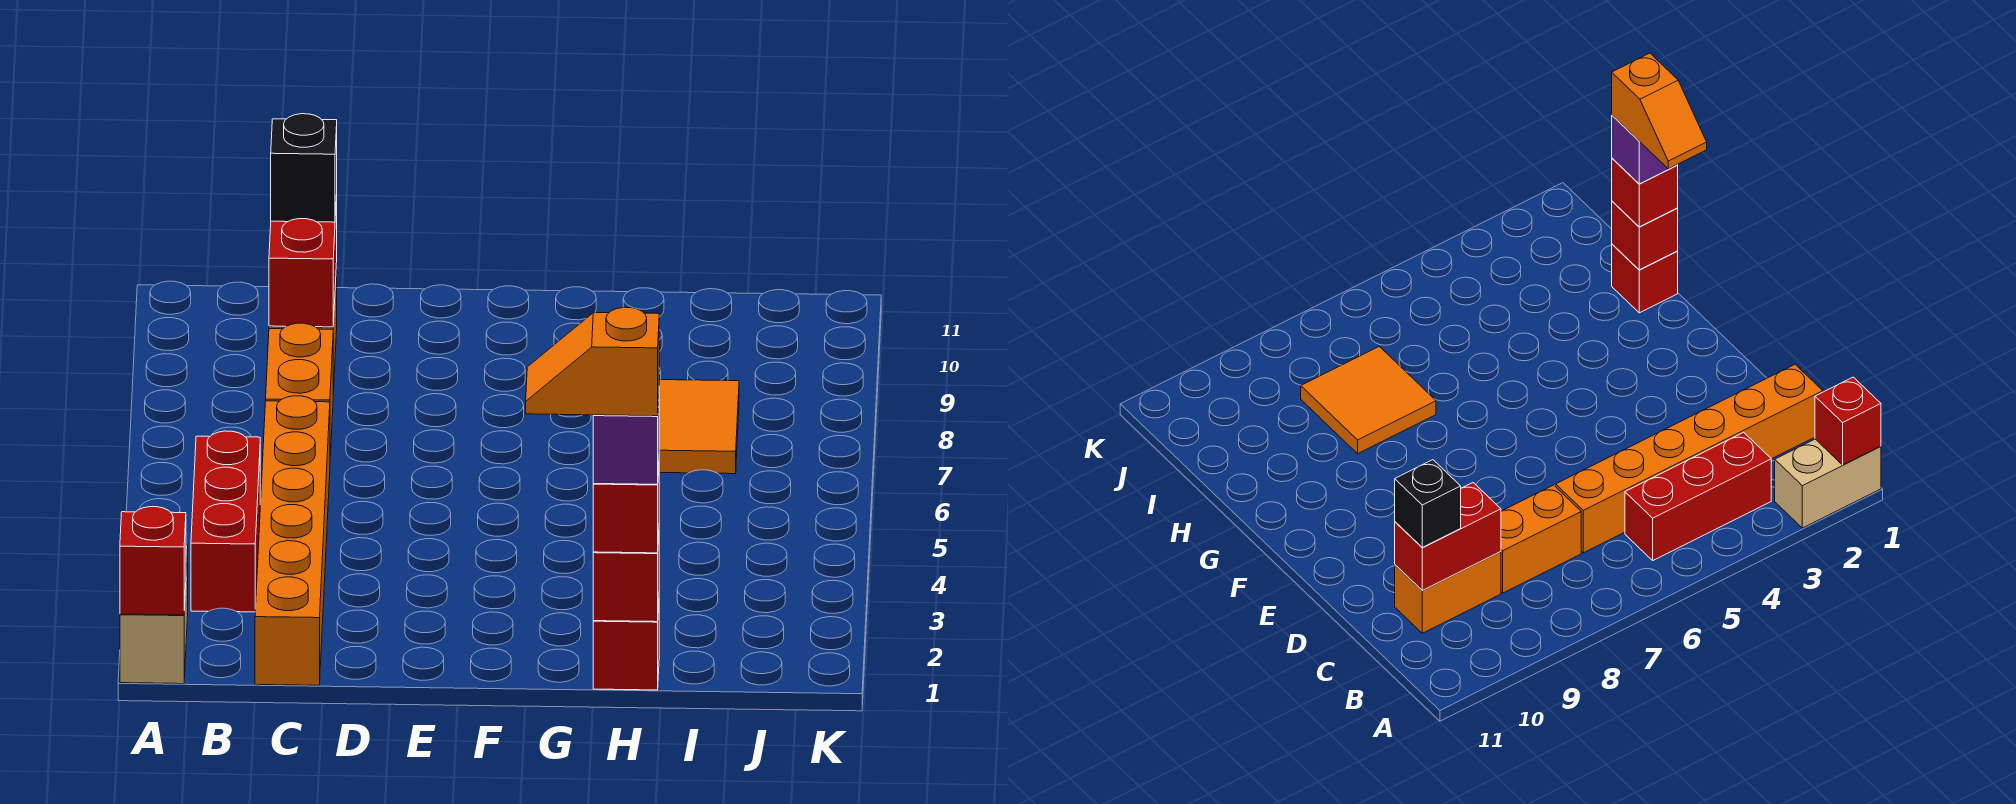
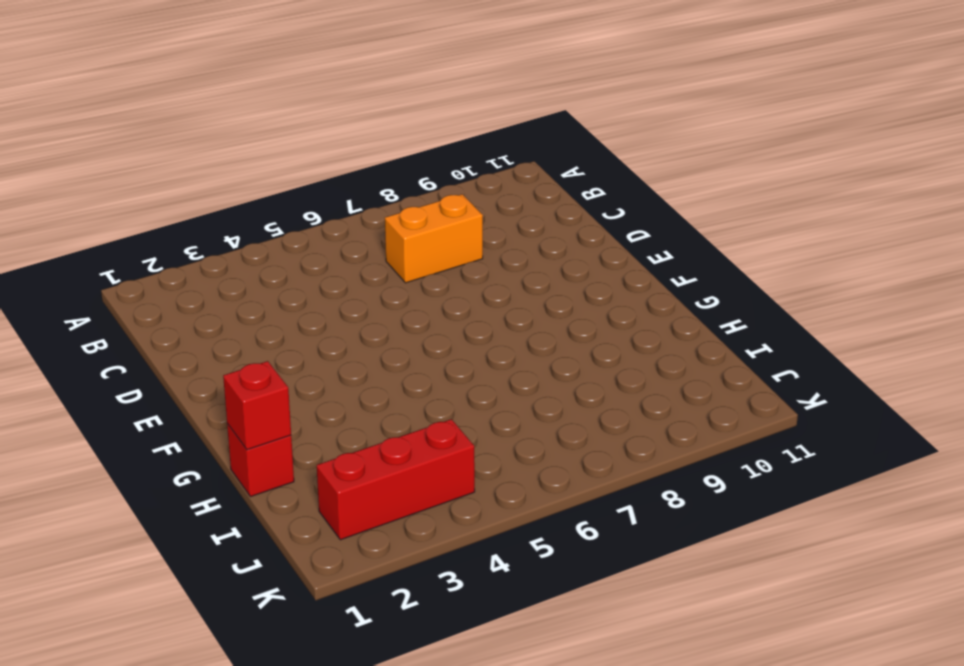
red 1x3 brick [317,419,475,540] -> red 1x3 brick moved to [191,431,260,612]
none -> tan 1x2 brick [120,545,188,684]
none -> orange 1x6 brick [255,396,330,685]
none -> orange 1x2 brick [1395,552,1501,633]

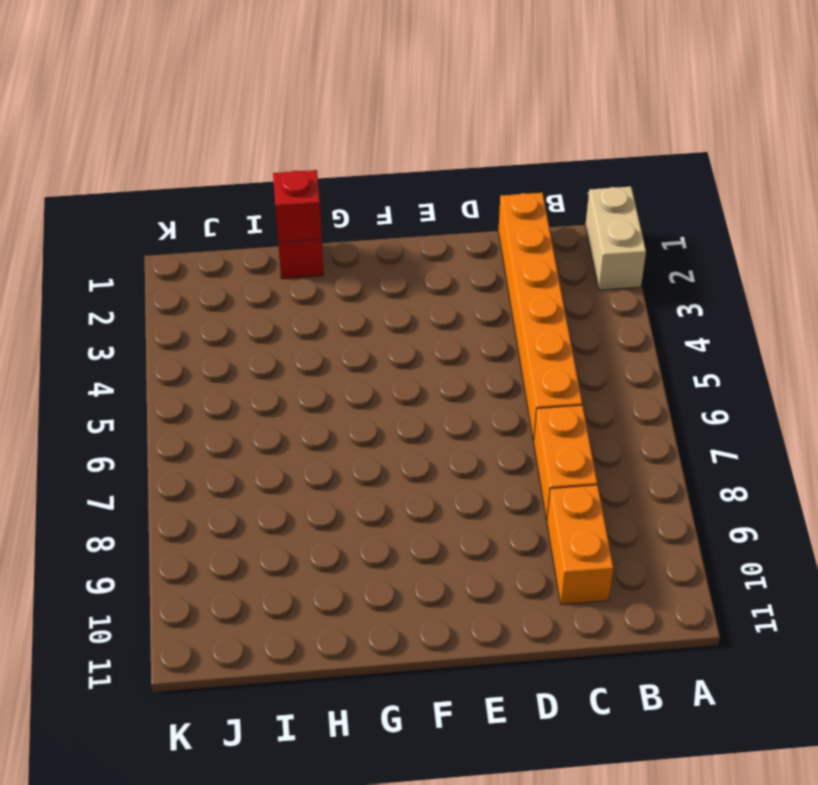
none -> red 1x3 brick [191,431,260,612]
none -> orange 2x2 tile [659,380,739,474]
none -> red 1x1 brick [120,507,186,615]

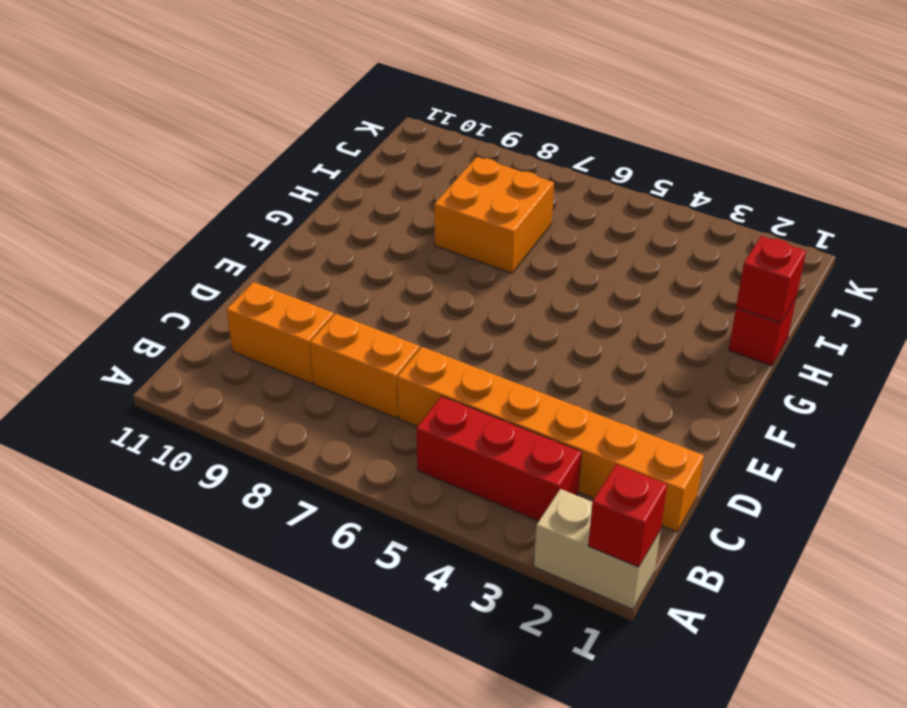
orange 2x2 brick [434,157,554,273] -> orange 2x2 tile [659,380,739,474]
none -> red 1x2 brick [269,195,337,327]
none -> black 1x1 brick [271,114,337,222]
none -> red 1x1 brick [593,469,659,553]

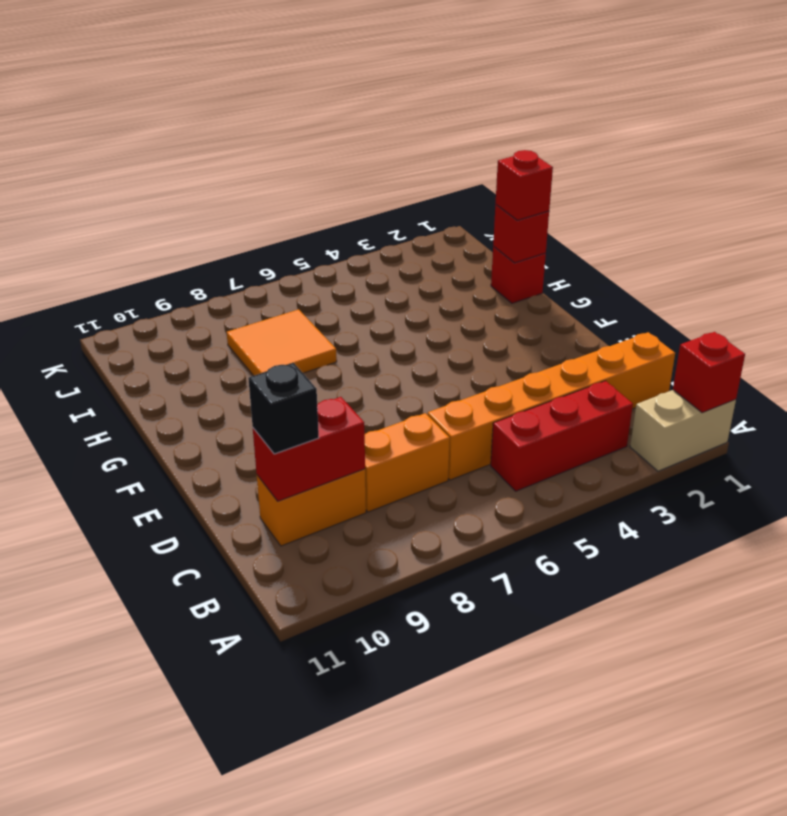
none -> purple 1x1 brick [593,400,659,484]
none -> orange 1x2 slope [526,307,659,416]

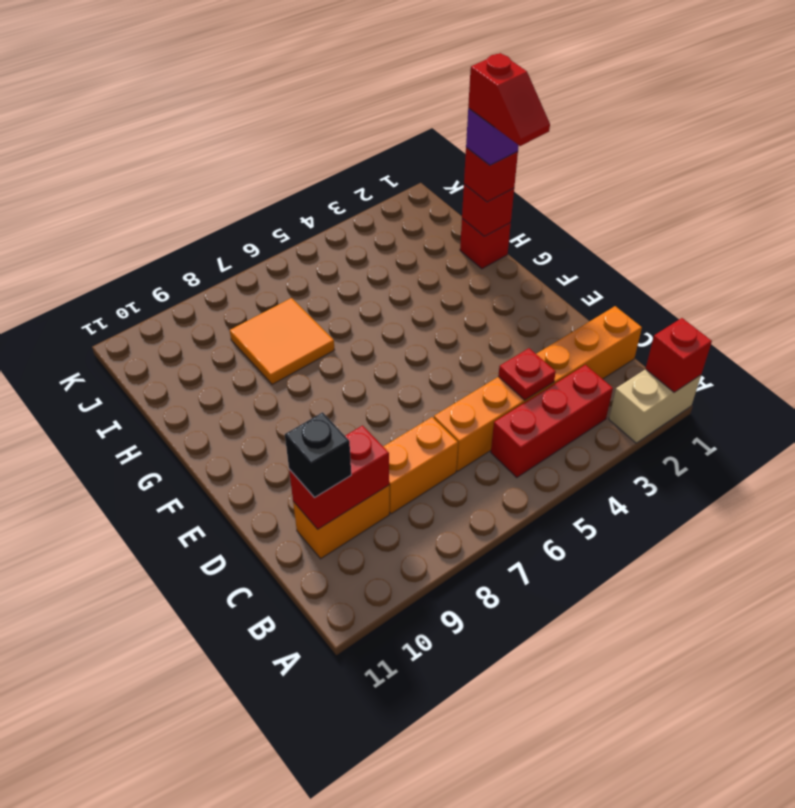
red 1x1 plate [498,348,556,400] -> none
red 1x2 slope [468,53,550,146] -> orange 1x2 slope [526,307,659,416]

